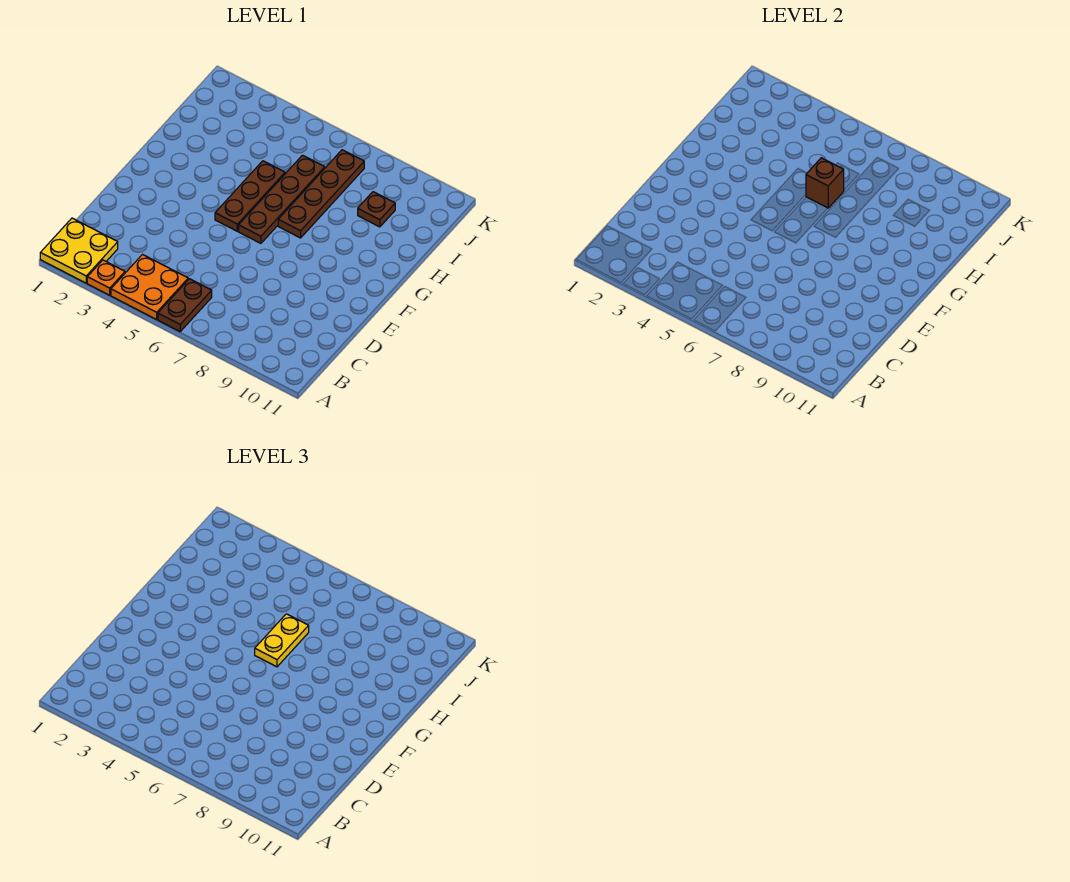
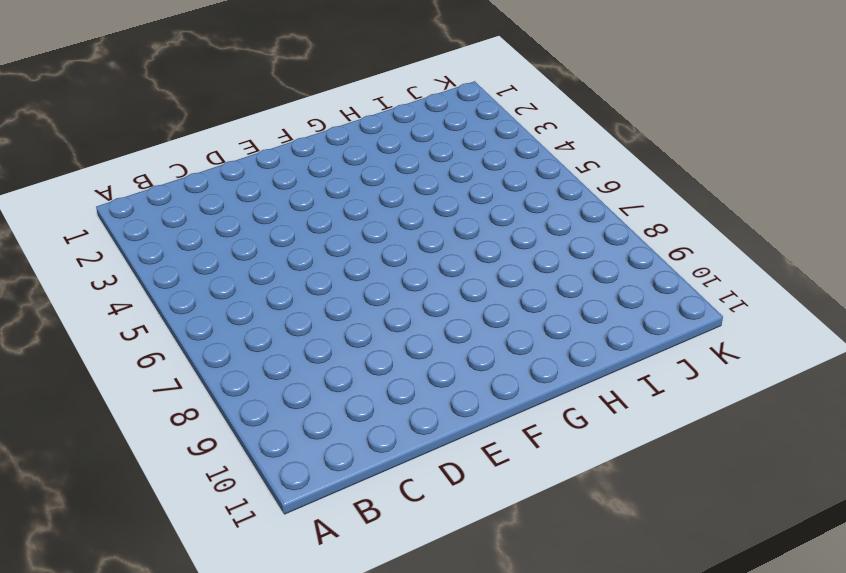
none -> yellow 2x2 plate [40,218,118,283]
none -> orange 1x1 plate [87,260,125,295]

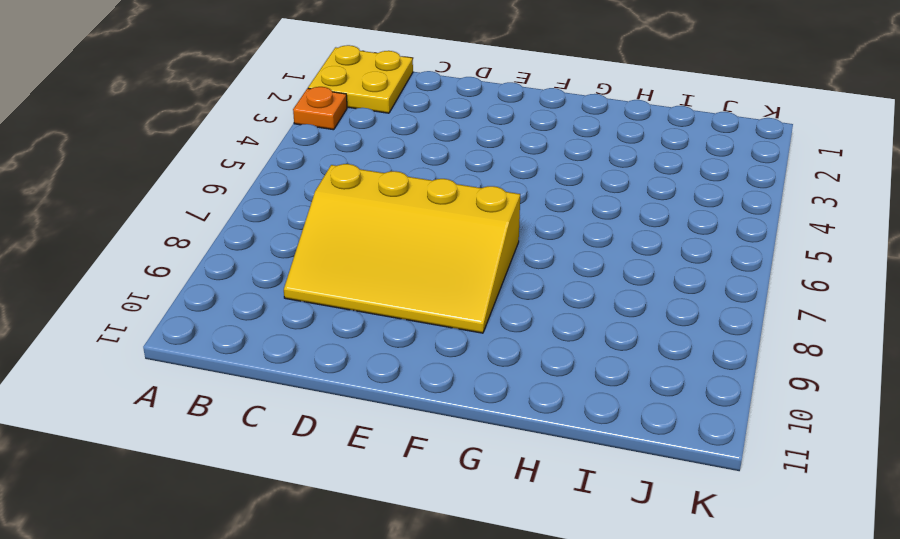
yellow 3x4 slope [284,164,520,333] -> none
none -> orange 2x2 plate [111,255,188,319]
none -> brown 1x2 plate [158,279,212,331]

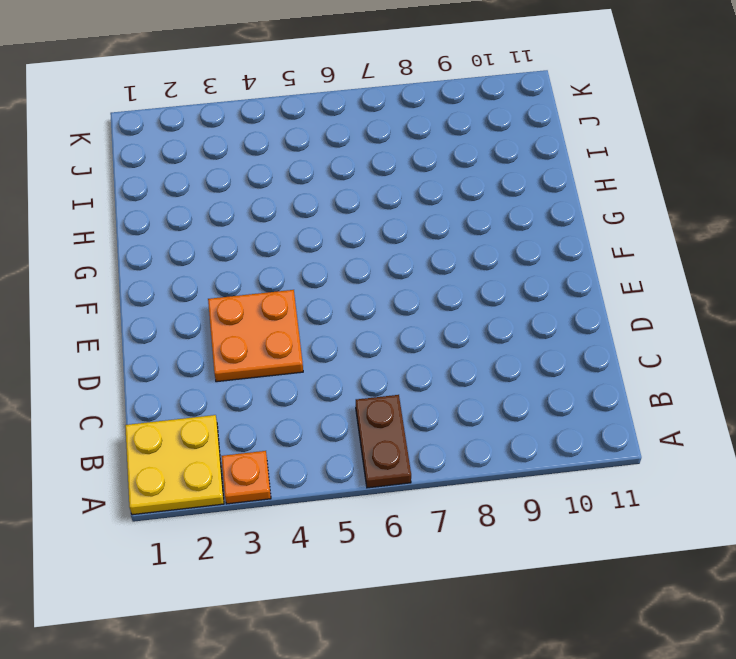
orange 2x2 plate [208,290,303,382] -> orange 2x2 plate moved to [111,255,188,319]
none -> brown 1x3 plate [215,161,285,231]
none -> brown 1x4 plate [239,155,325,243]

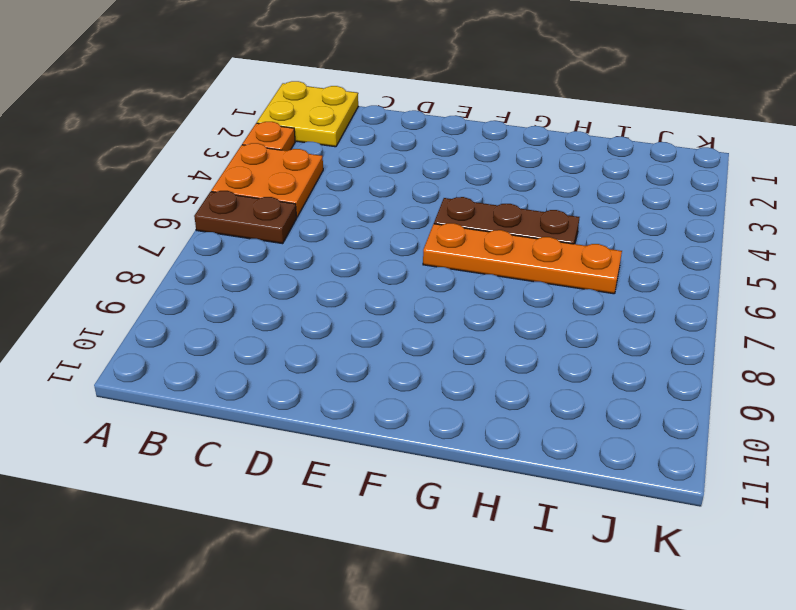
orange 1x4 plate [423,223,622,294] -> brown 1x4 plate [239,155,325,243]
none -> brown 1x4 plate [278,150,364,238]
none -> brown 1x1 plate [358,192,395,227]

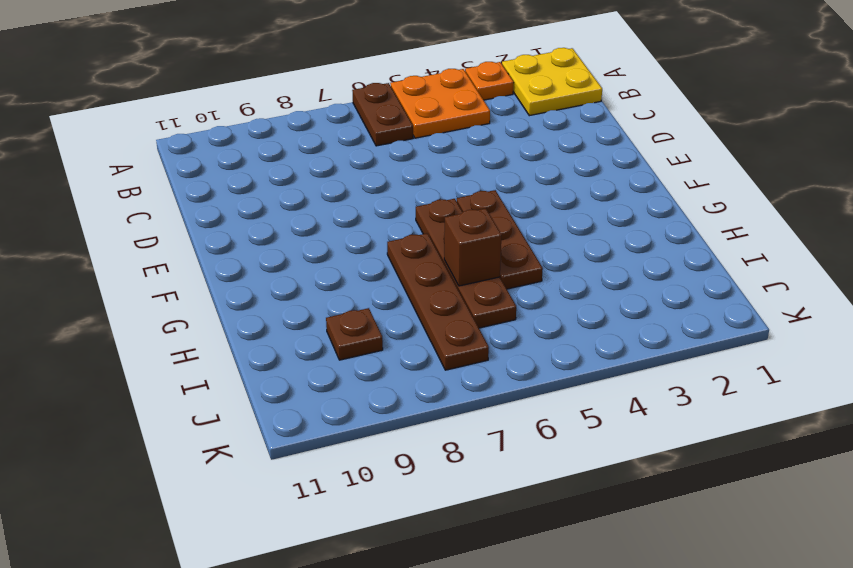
none -> yellow 1x2 plate [255,614,309,667]

